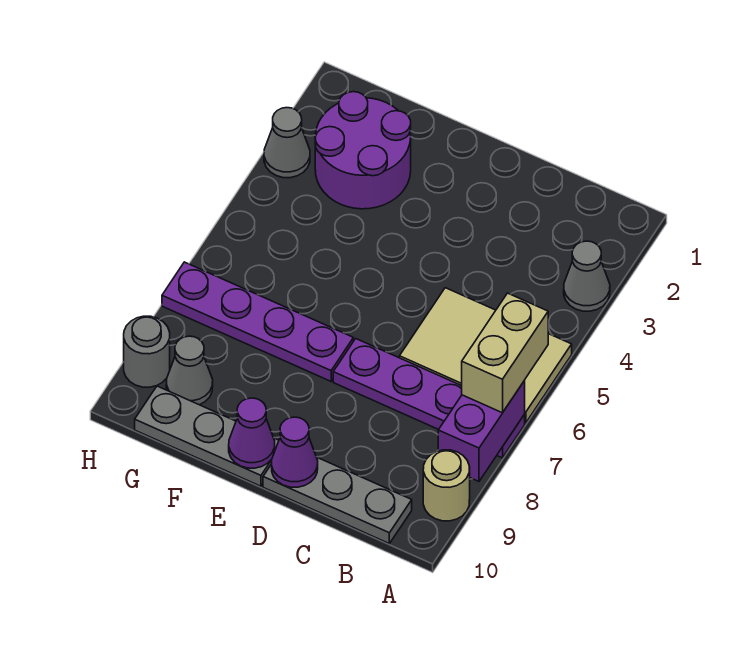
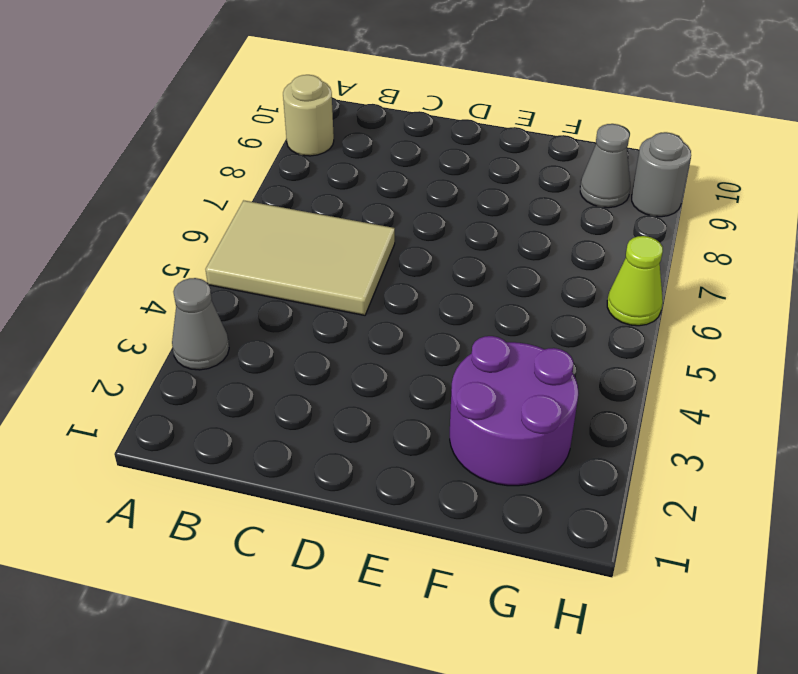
lime 1x1 cone [607,236,663,326] -> none
none -> purple 1x4 plate [333,339,525,458]
none -> grey 1x3 plate [263,458,412,543]
none -> purple 1x4 plate [162,262,353,381]

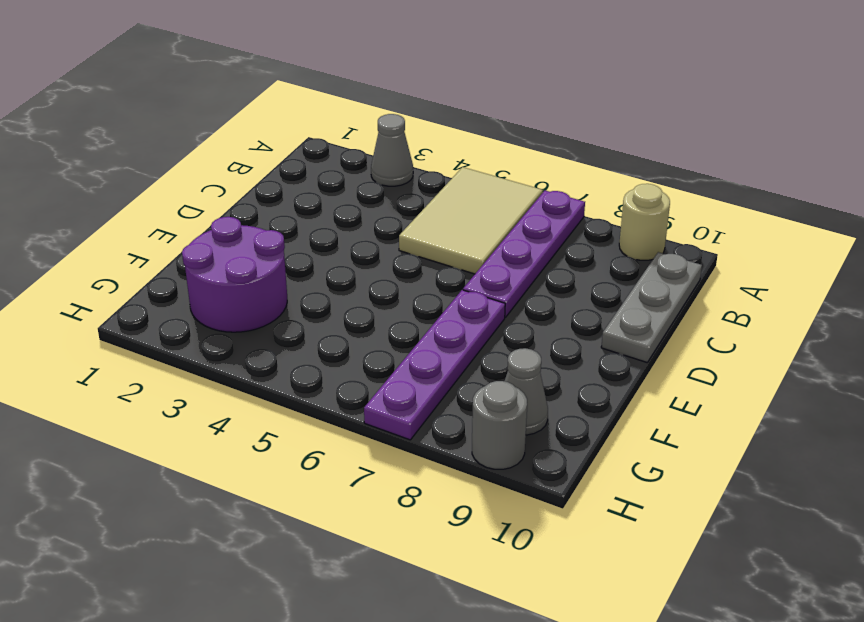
none -> grey 1x3 plate [135,386,279,486]
none -> grey 1x1 cone [264,108,310,178]
none -> purple 1x2 brick [438,381,525,481]

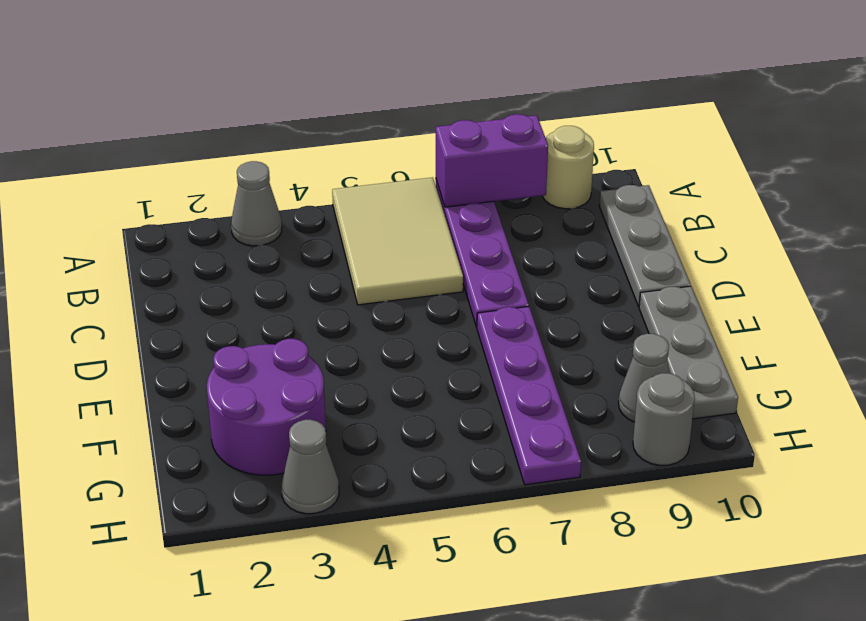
none -> purple 1x1 cone [272,417,318,487]
none -> purple 1x1 cone [229,398,275,468]
none -> tan 1x2 brick [462,293,548,413]

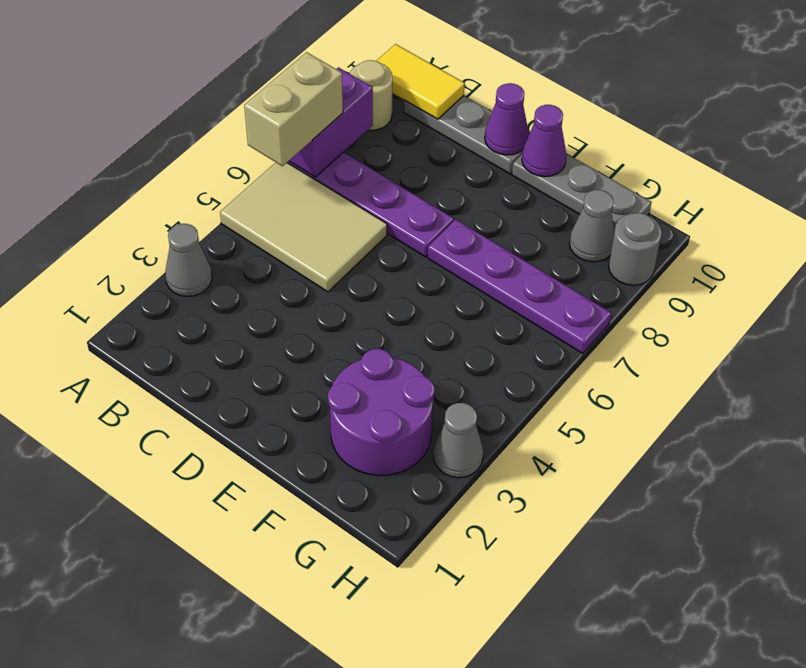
yellow 1x2 tile [377,44,465,119] -> none

